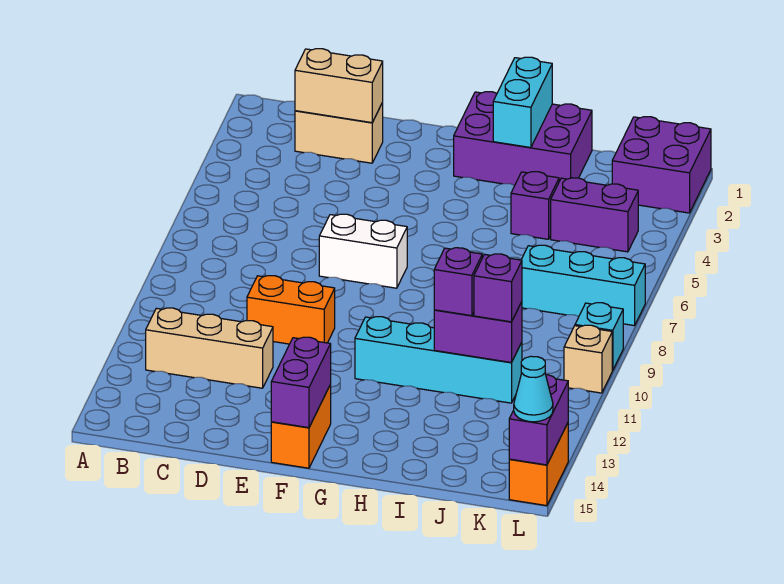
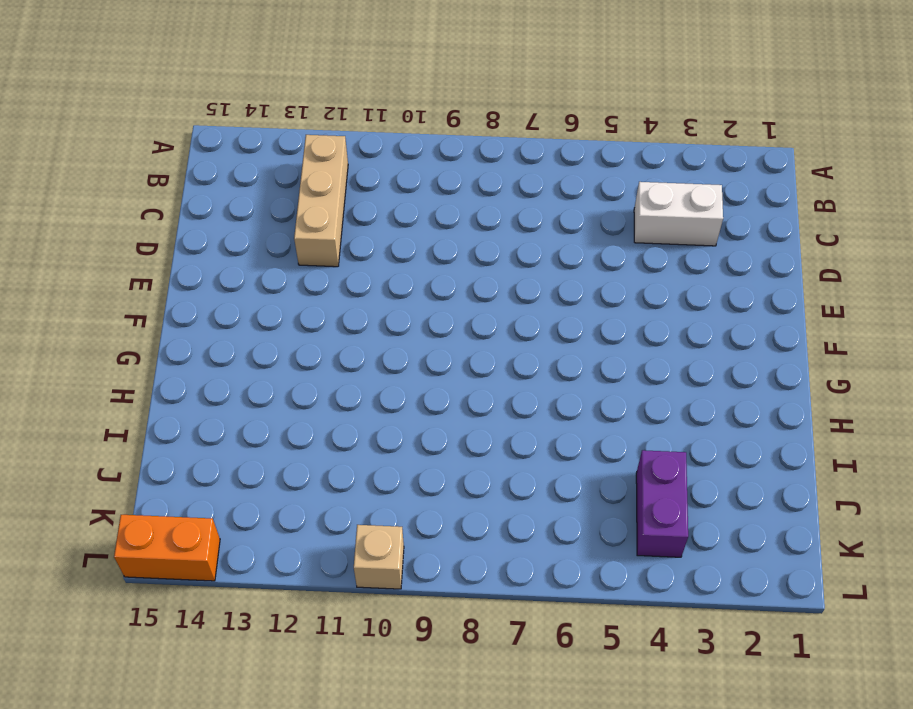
white 1x2 brick [634,182,723,246] -> white 1x2 brick turned to [319,214,407,288]
none -> tan 1x2 brick [295,103,383,163]
none -> orange 1x2 brick [247,276,335,344]
none -> orange 1x2 brick [271,385,331,468]

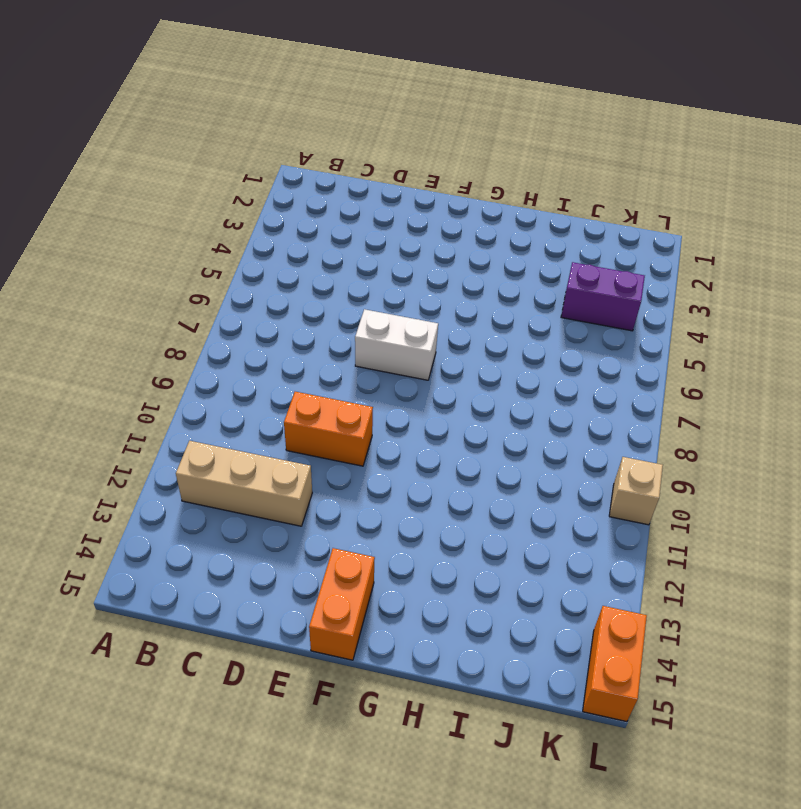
none -> tan 1x2 brick [295,103,383,163]
none -> purple 2x3 brick [454,92,592,185]
none -> cyan 1x4 brick [355,317,522,403]

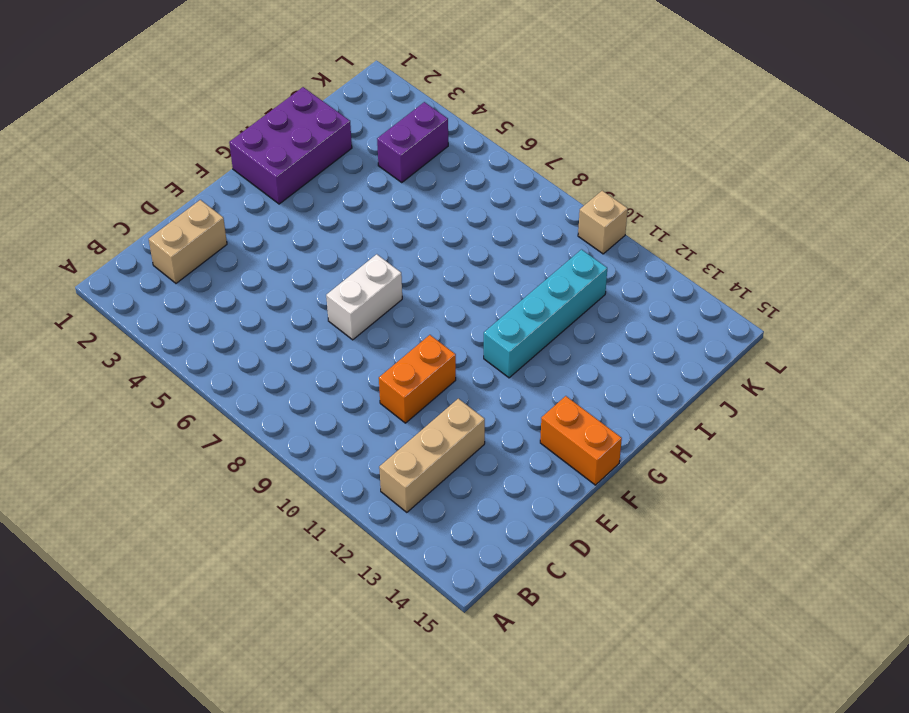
none -> purple 1x1 brick [511,172,559,239]
none -> cyan 1x3 brick [521,245,645,326]
none -> purple 2x2 brick [612,117,711,213]

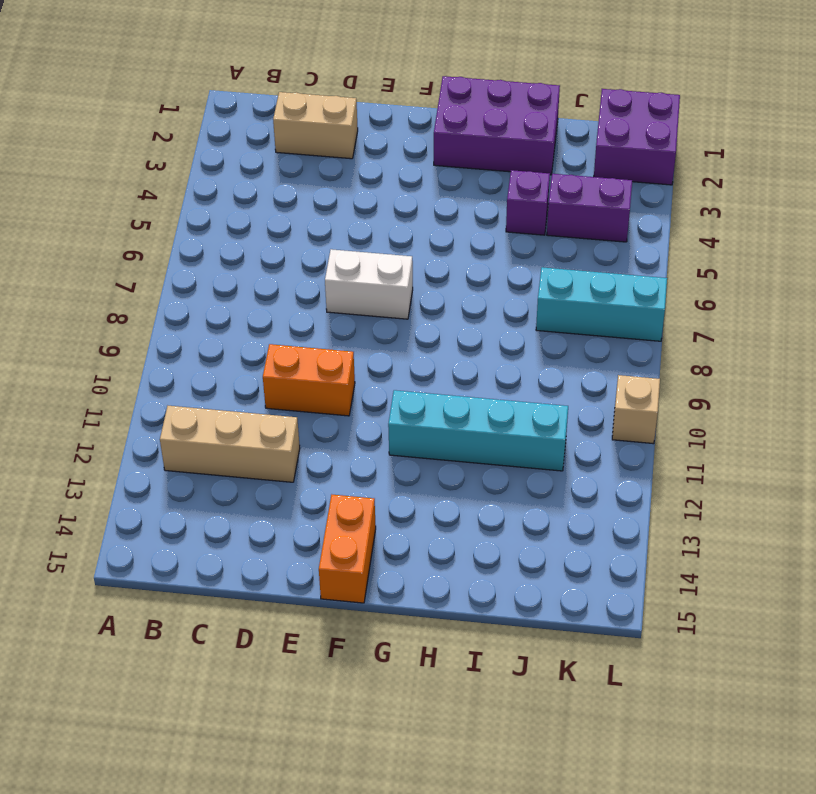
none -> cyan 1x1 brick [575,303,623,371]
none -> orange 1x2 brick [509,423,568,506]
none -> tan 1x2 brick [295,49,383,123]

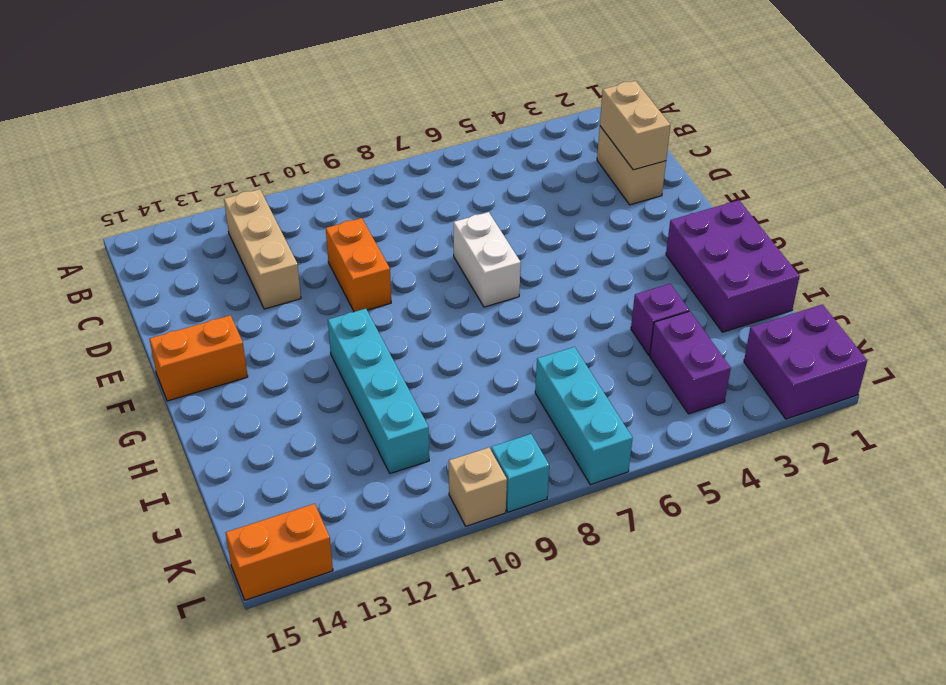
none -> purple 1x2 brick [271,337,331,428]
none -> cyan 1x2 brick [493,57,552,148]
none -> purple 1x2 brick [434,302,522,363]

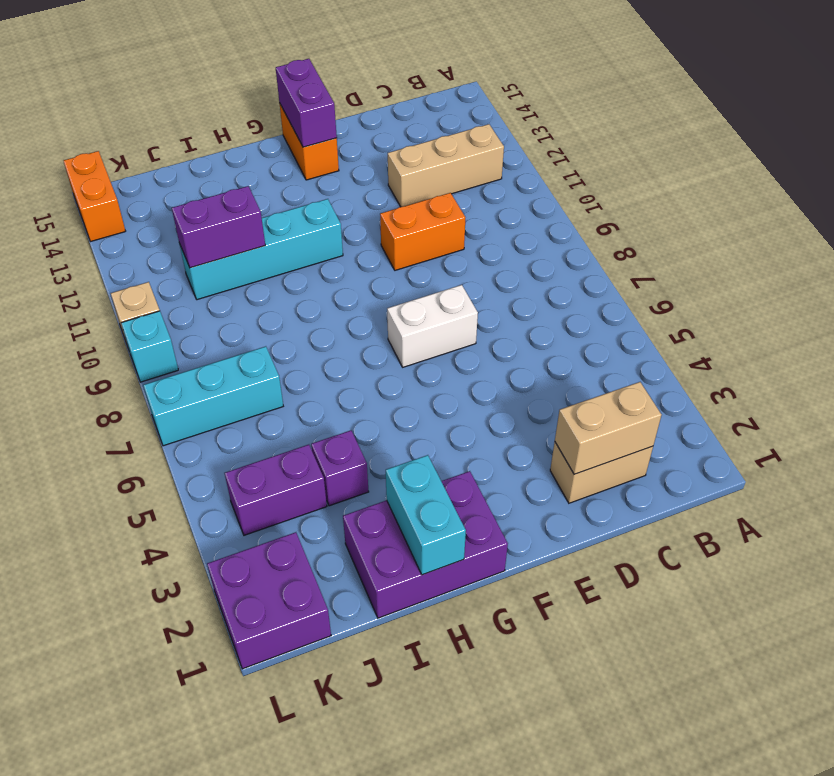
none -> purple 1x2 brick [509,375,568,465]
none -> purple 1x1 brick [434,248,482,316]
none -> purple 1x1 brick [474,254,522,322]

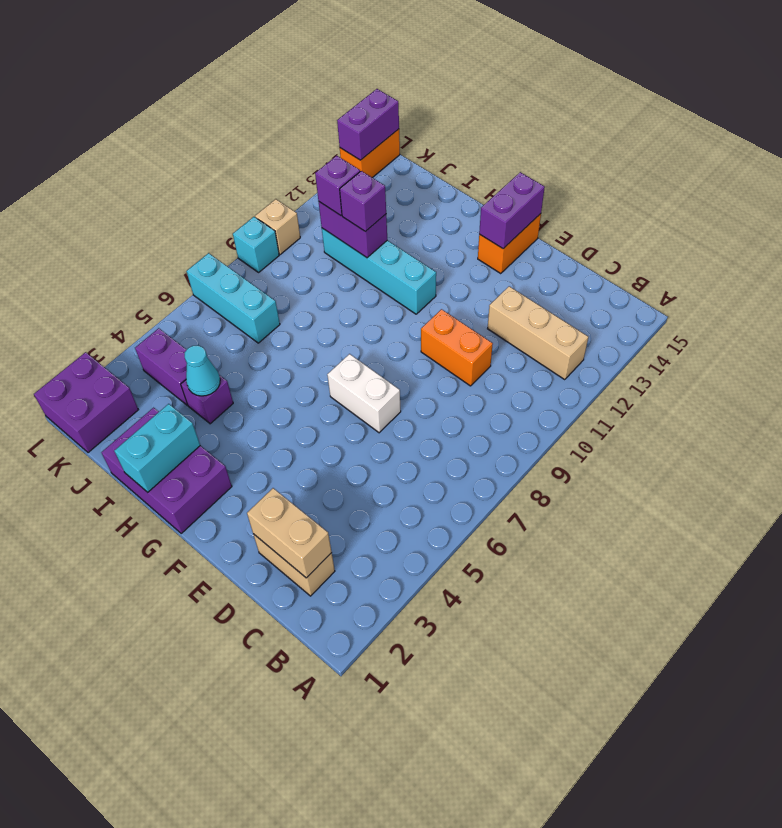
cyan 1x1 cone [185,346,220,396] -> cyan 1x1 cone moved to [514,356,553,422]

